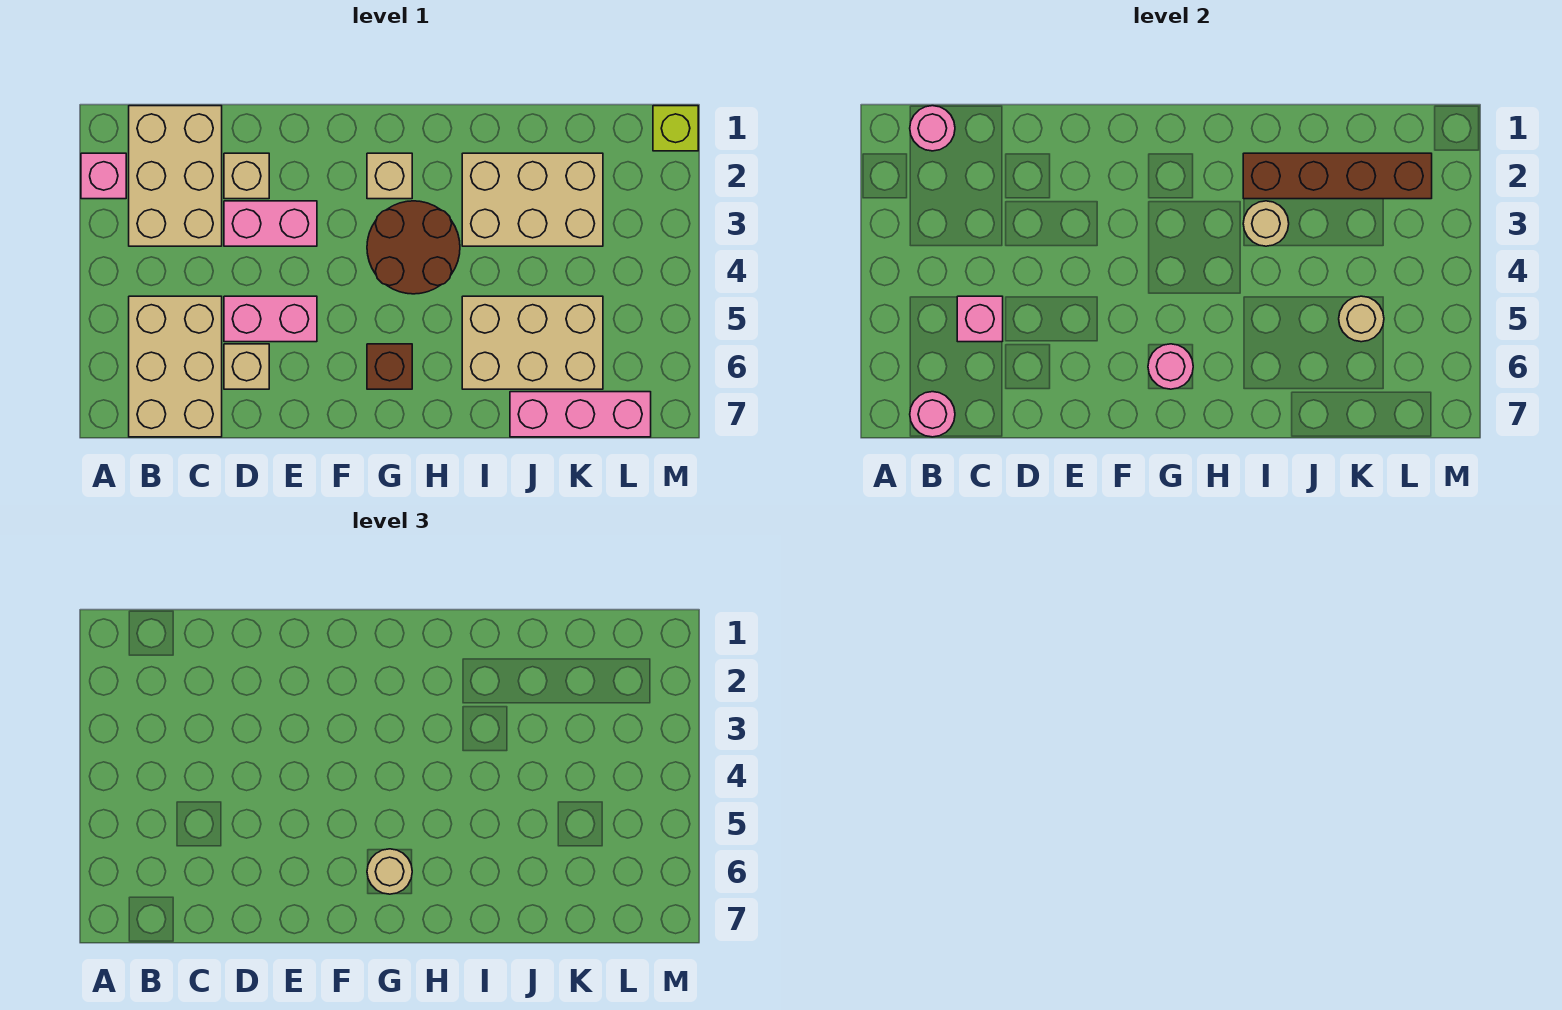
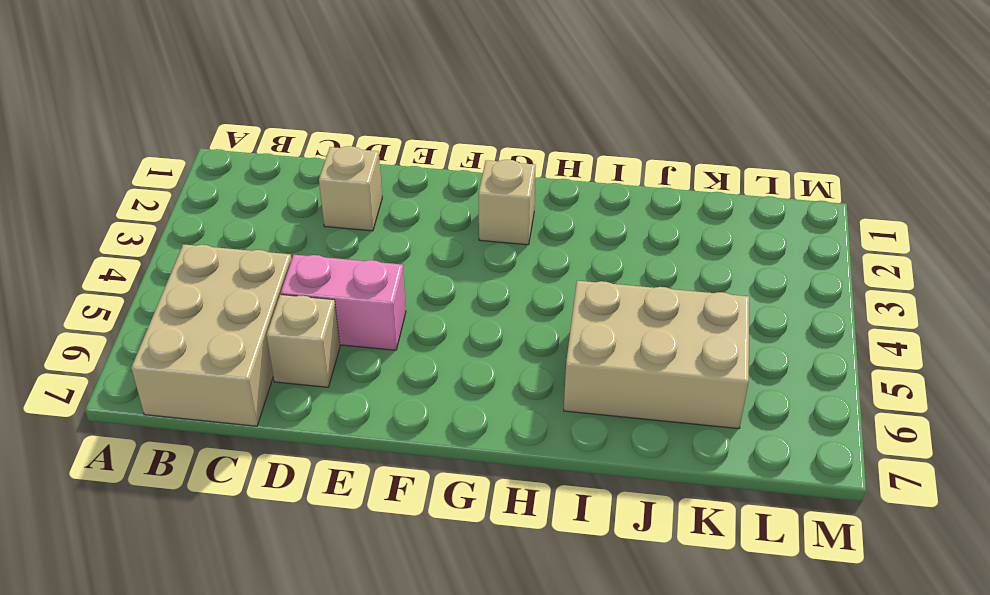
none -> pink 1x1 brick [81,153,126,199]
none -> tan 2x3 brick [129,106,222,246]
none -> pink 1x2 brick [224,201,317,246]

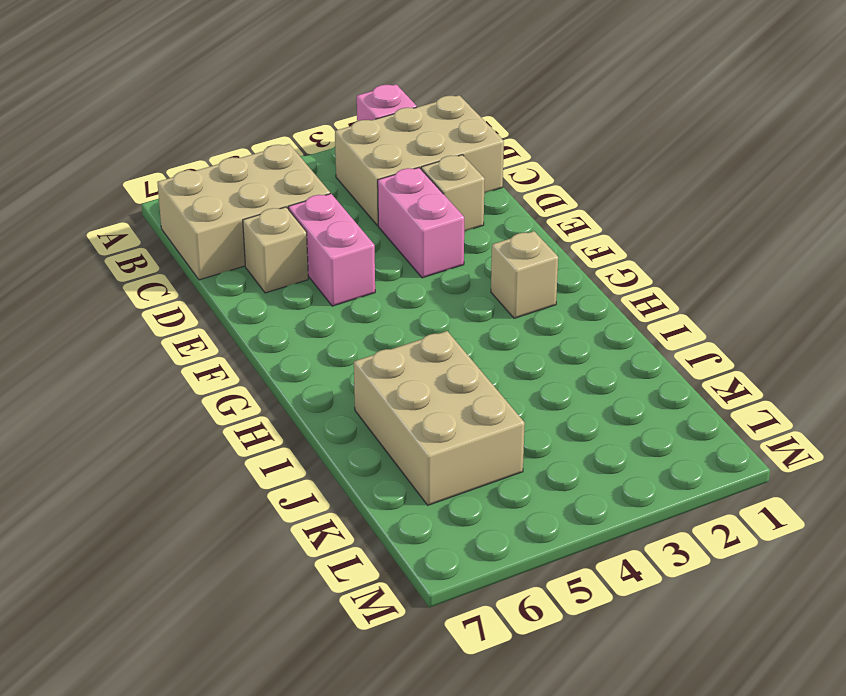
none -> brown 2x2 round brick [367,201,460,294]
none -> brown 1x1 brick [367,344,412,389]
none -> tan 2x3 brick [462,153,603,246]

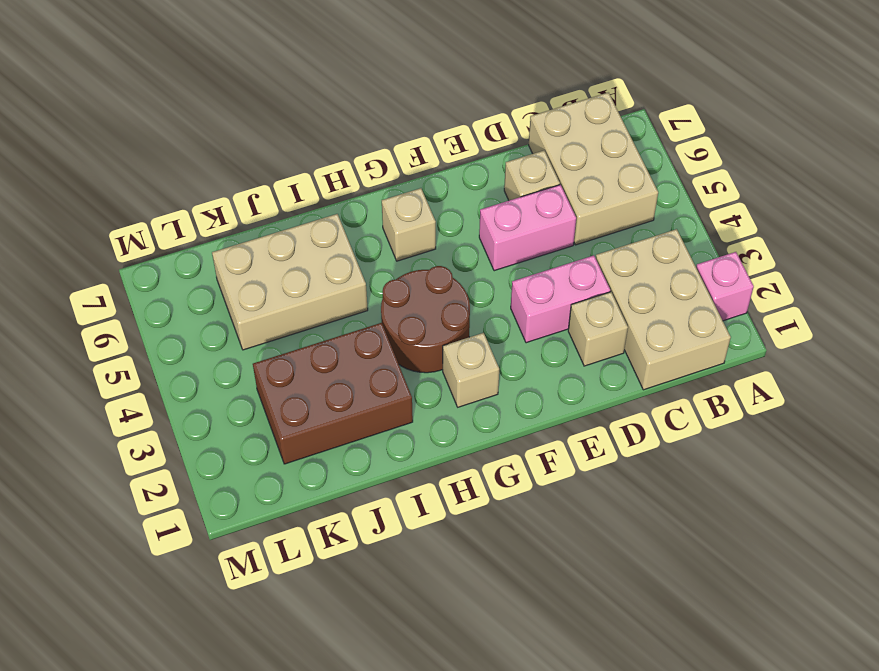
tan 1x1 brick [382,188,436,261] -> brown 1x1 brick [367,344,412,389]
brown 2x3 brick [253,323,413,464] -> tan 2x3 brick [462,153,603,246]
none -> pink 1x3 brick [510,392,651,437]
none -> lime 1x1 brick [653,106,698,151]
none -> pink 1x1 round brick [910,106,955,151]

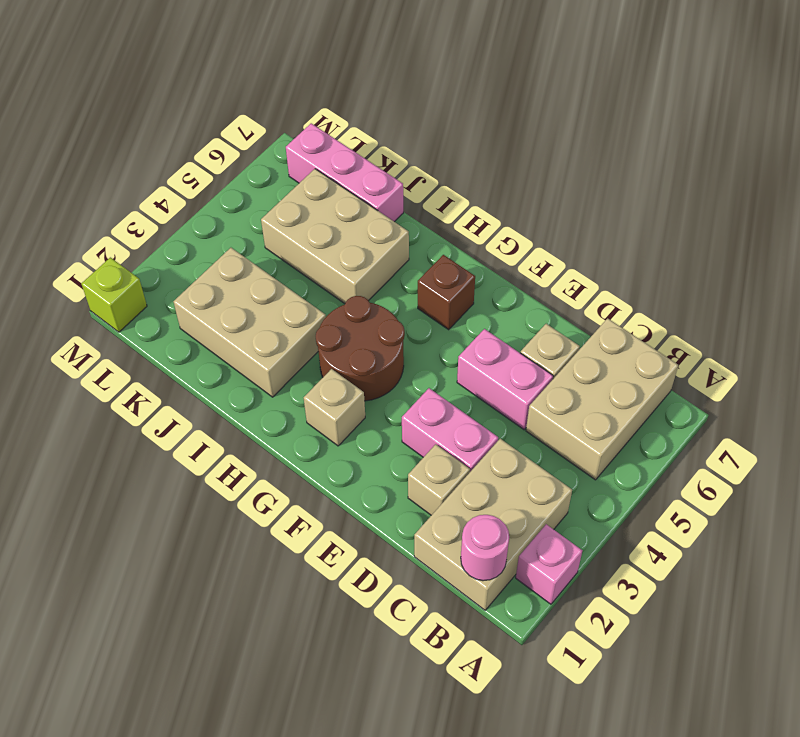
none -> pink 1x1 round brick [910,392,955,437]
none -> pink 1x1 brick [957,296,1003,342]
none -> pink 1x1 round brick [1148,344,1193,389]

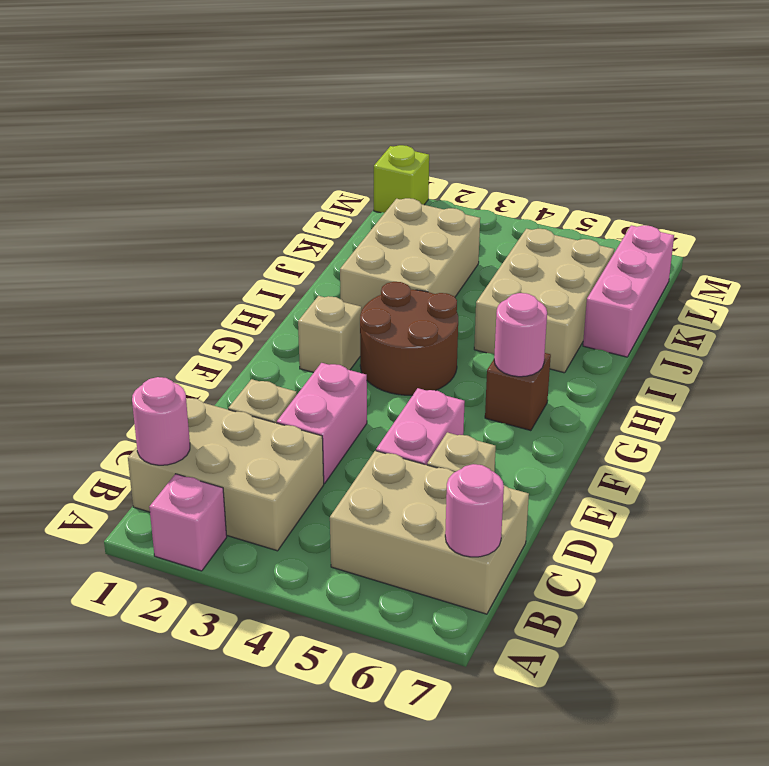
none -> pink 1x1 brick [957,296,1003,342]
none -> brown 1x4 brick [1243,153,1432,199]
none -> tan 1x1 round brick [1243,201,1289,246]

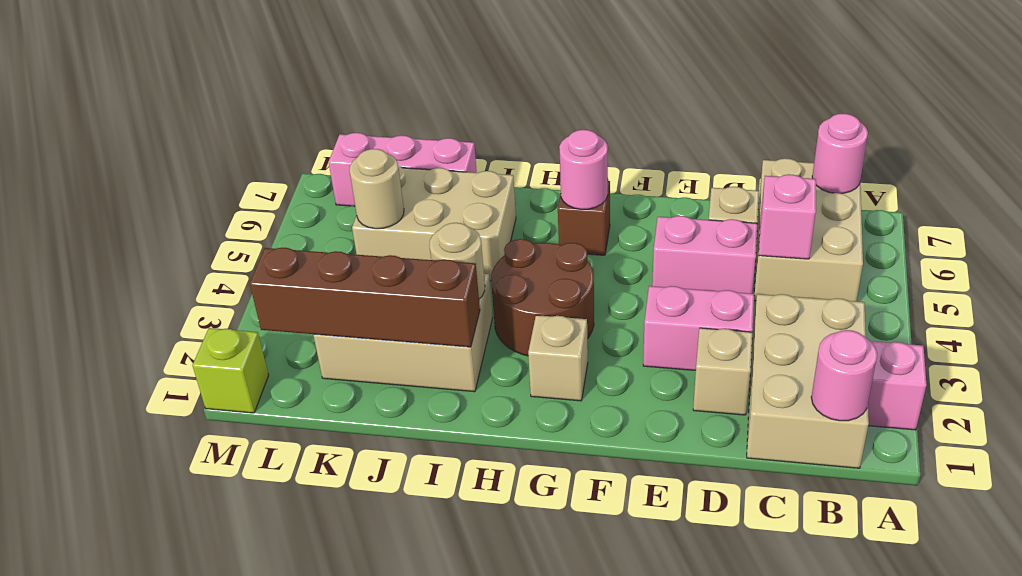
none -> tan 1x1 round brick [367,849,412,894]

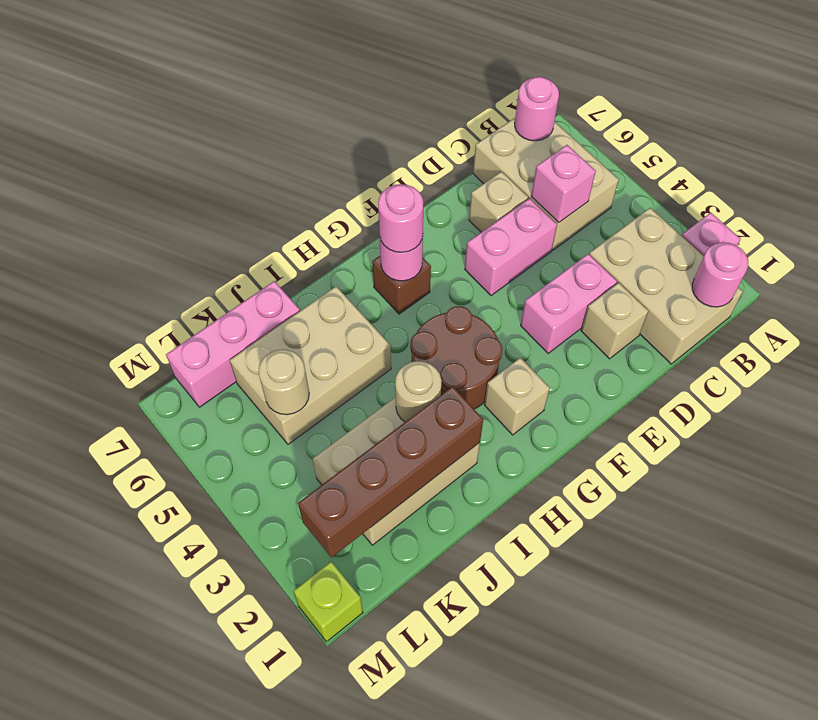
pink 1x1 round brick [378,184,423,252] -> tan 1x1 round brick [367,849,412,894]

